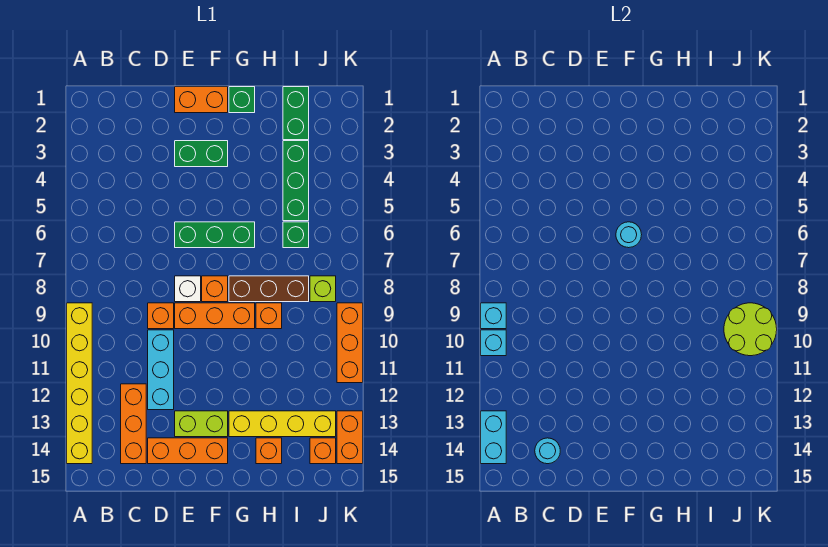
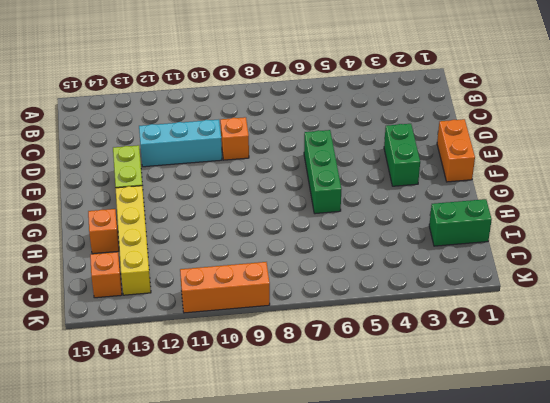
none -> yellow 1x6 brick [67,303,92,464]
none -> orange 1x3 brick [121,384,146,464]
none -> orange 1x3 brick [148,438,228,464]
none -> white 1x1 brick [175,276,201,302]

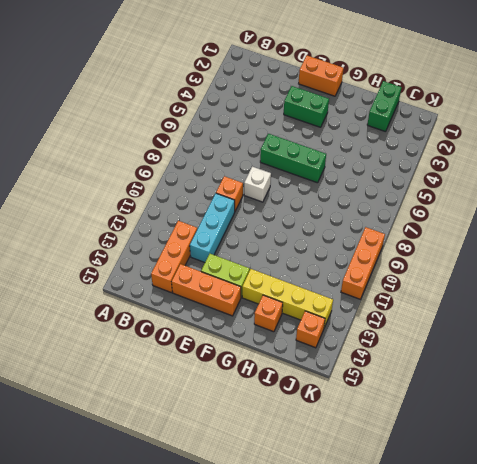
none -> yellow 1x6 brick [67,303,92,464]
none -> orange 1x3 brick [175,303,255,329]
none -> orange 1x1 brick [202,276,228,302]
none -> green 1x1 brick [229,87,255,113]

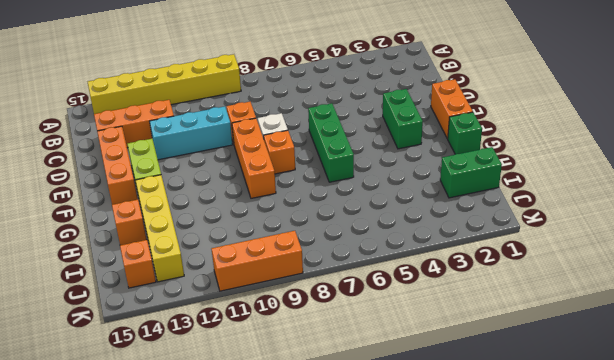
none -> brown 1x3 brick [229,276,309,302]
none -> orange 1x1 brick [256,303,282,329]
none -> green 1x3 brick [283,141,309,221]
none -> green 1x1 brick [283,222,309,248]

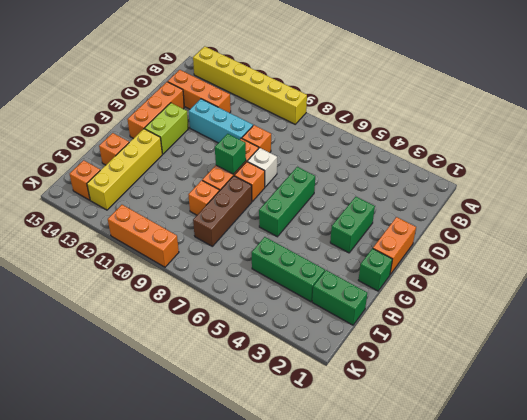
green 1x1 brick [215,134,246,174] -> green 1x1 brick moved to [283,222,309,248]
none -> lime 1x1 brick [310,276,336,302]
none -> orange 1x2 brick [337,411,363,464]
none -> cyan 1x1 brick [481,303,506,329]
none -> cyan 1x1 brick [481,330,506,356]

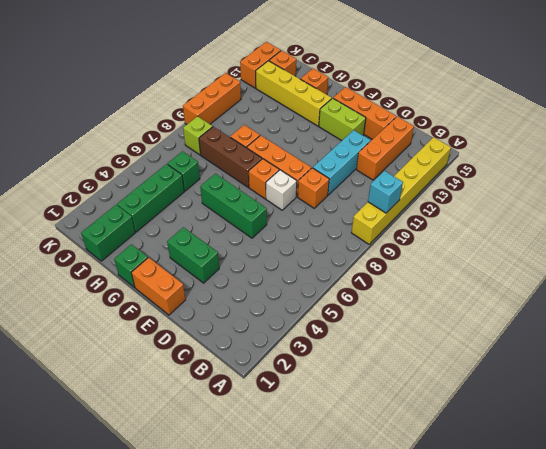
none -> cyan 1x1 brick [481,303,506,329]
none -> cyan 1x2 brick [481,411,506,464]
none -> cyan 1x1 round brick [535,438,560,464]
none -> cyan 1x1 round brick [616,222,642,248]

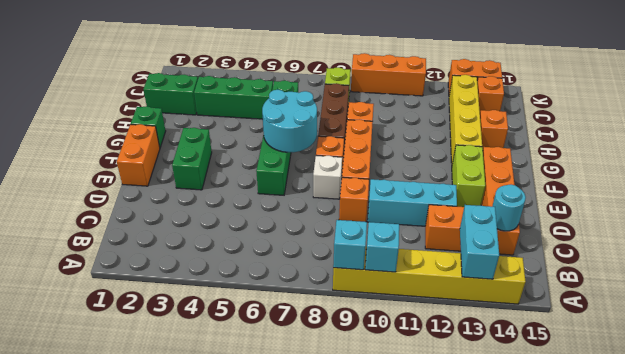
cyan 1x2 brick [460,205,499,279] -> cyan 1x2 brick turned to [481,411,506,464]
cyan 2x2 round brick [262,90,317,152] -> cyan 1x1 round brick [616,222,642,248]
none -> lime 2x2 round brick [724,303,777,356]

